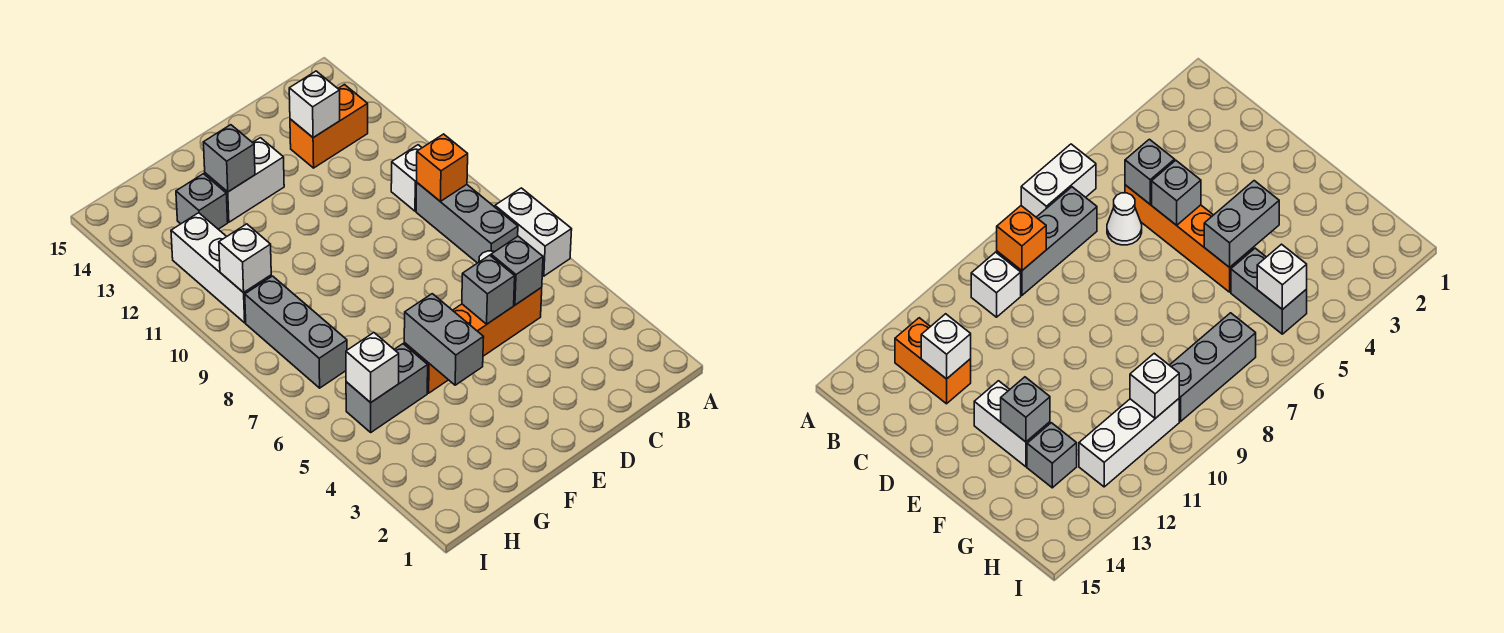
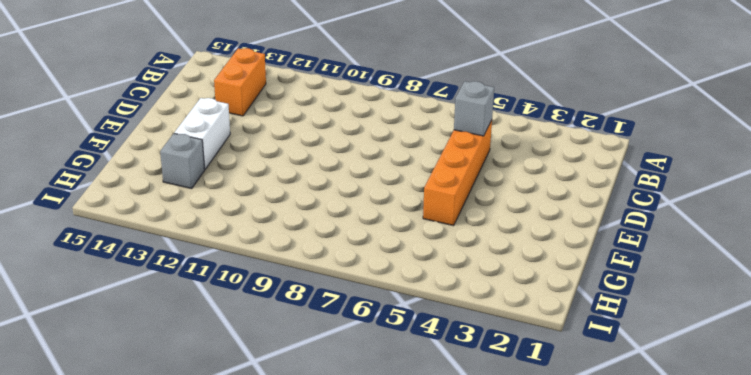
none -> white 1x2 brick [495,188,572,276]
none -> grey 1x3 brick [416,183,518,263]
none -> white 1x1 brick [391,145,422,211]

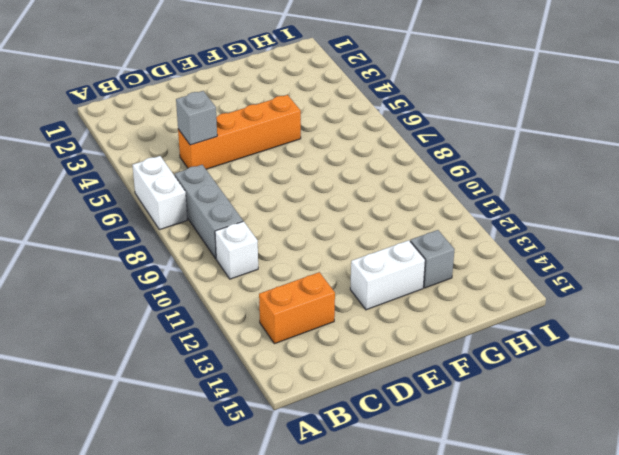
none -> white 1x1 cone [1107,193,1142,245]
none -> grey 1x2 brick [346,344,428,432]
none -> grey 1x3 brick [245,276,347,388]

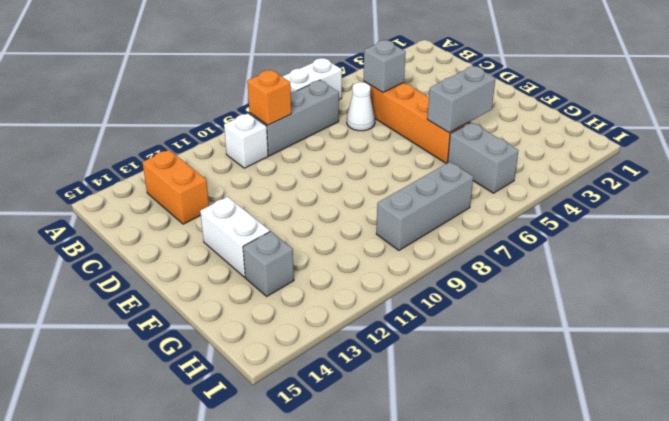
none -> white 1x3 brick [171,213,271,323]
none -> white 1x1 brick [289,71,340,138]
none -> grey 1x1 brick [462,255,515,324]

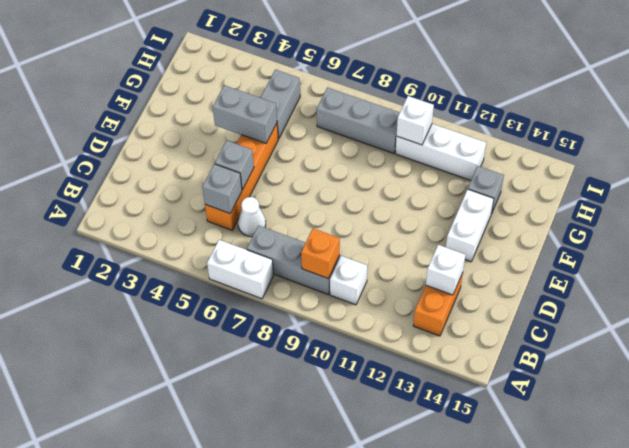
none -> grey 1x1 brick [203,125,255,192]
none -> white 1x1 brick [346,333,399,403]

